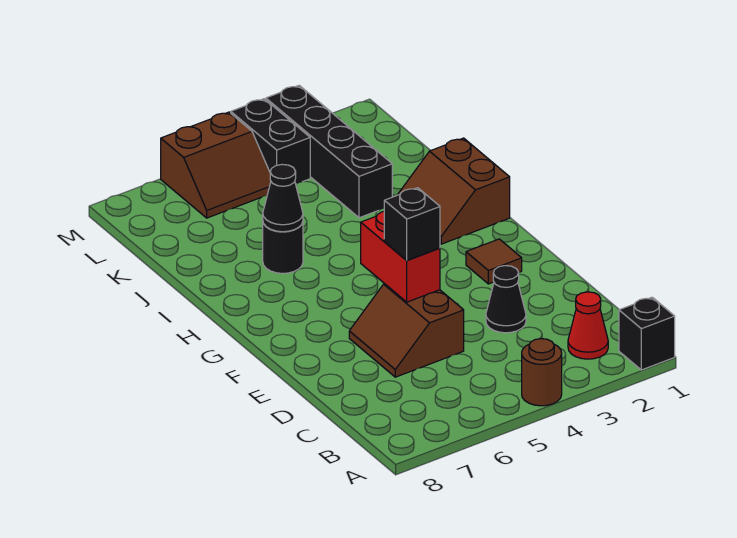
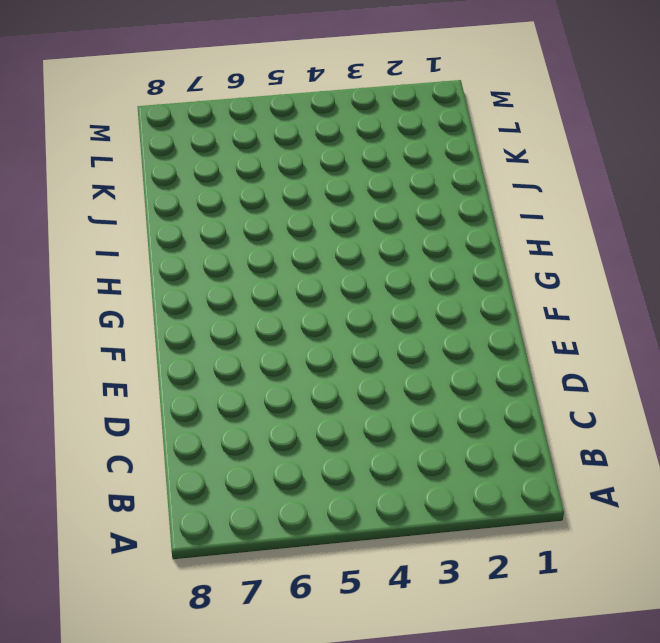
none -> black 1x1 brick [619,297,675,370]
none -> brown 1x1 round brick [522,339,562,406]
none -> red 1x1 cone [568,292,608,359]

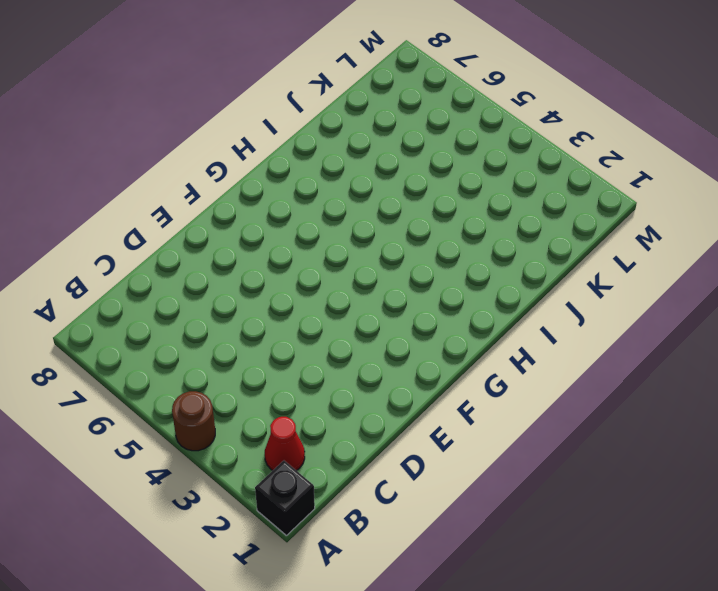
none -> black 1x1 cone [486,266,526,333]
none -> brown 2x2 slope [349,284,464,377]
none -> brown 1x1 tile [466,239,522,284]

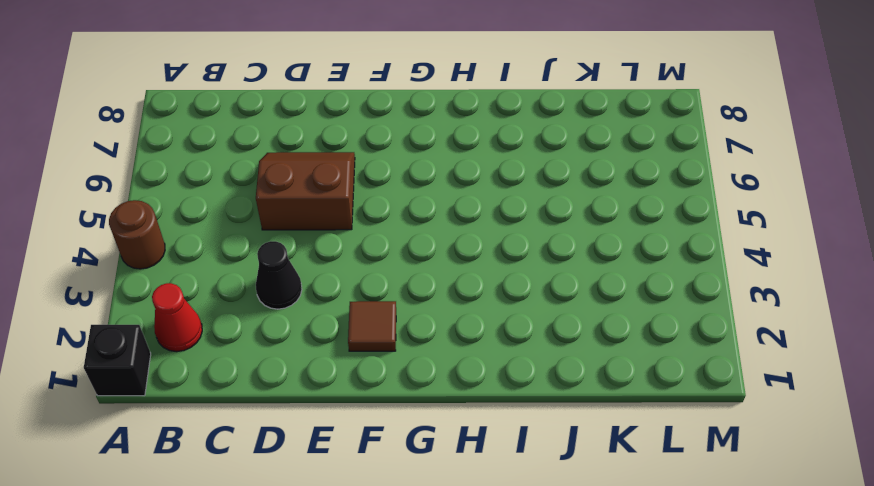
none -> brown 2x2 slope [398,138,510,244]
none -> black 1x1 round brick [263,222,303,273]
none -> black 1x4 brick [266,85,392,218]

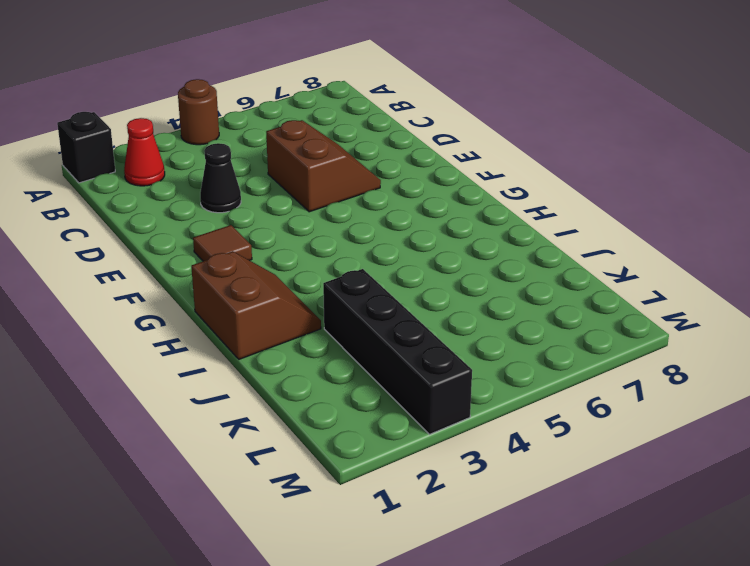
none -> black 1x1 round brick [263,222,303,273]
none -> black 1x2 brick [231,99,310,184]
none -> brown 2x2 slope [161,112,271,218]

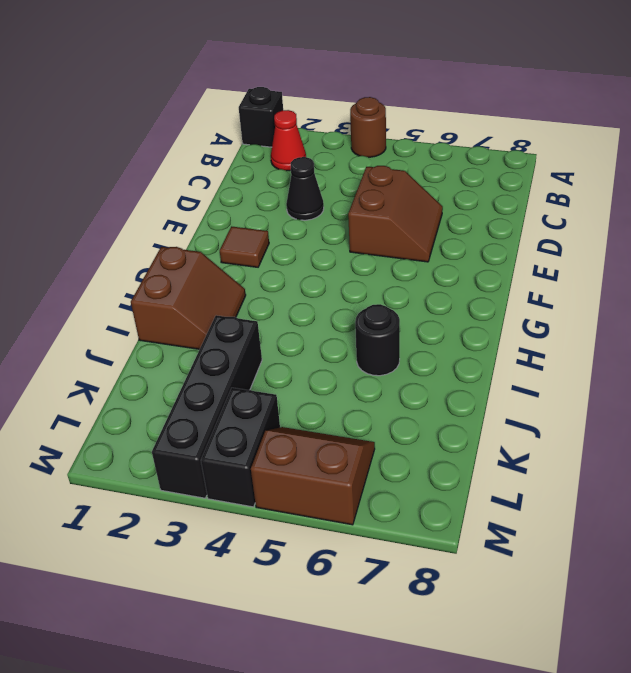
none -> red 1x2 brick [361,212,440,302]
none -> black 1x1 cone [263,164,303,232]
none -> black 1x1 brick [384,188,440,260]

